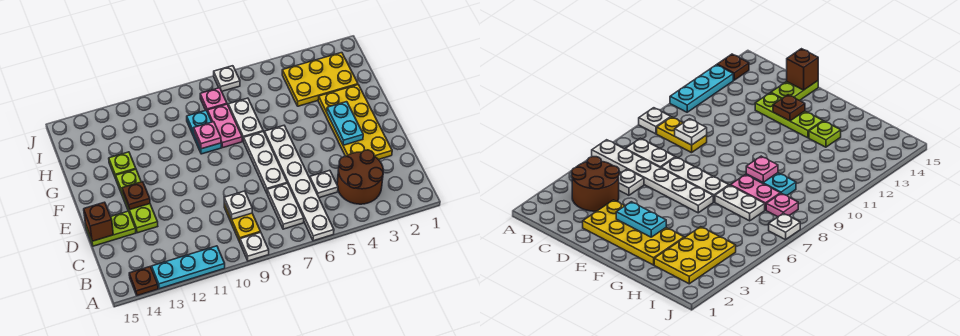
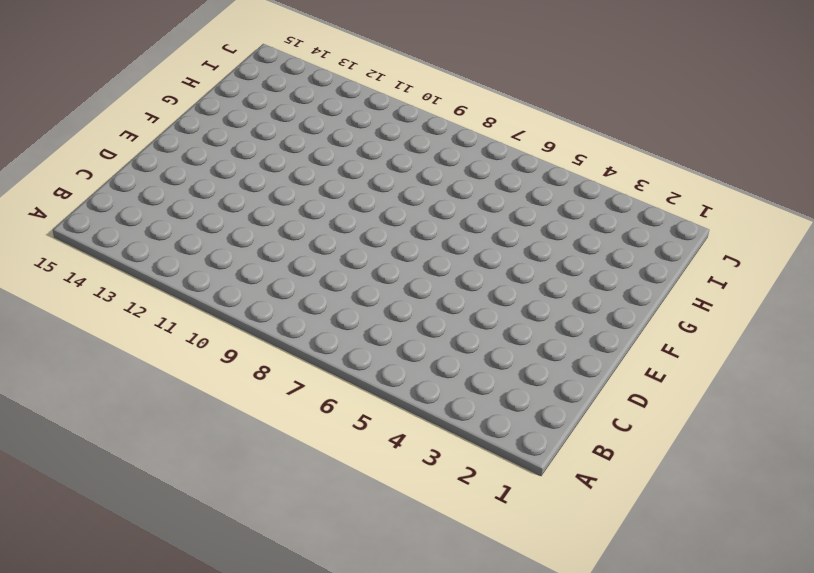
none -> white 1x6 plate [265,126,334,241]
none -> white 1x1 plate [240,232,269,261]
none -> cyan 1x3 plate [152,246,225,289]

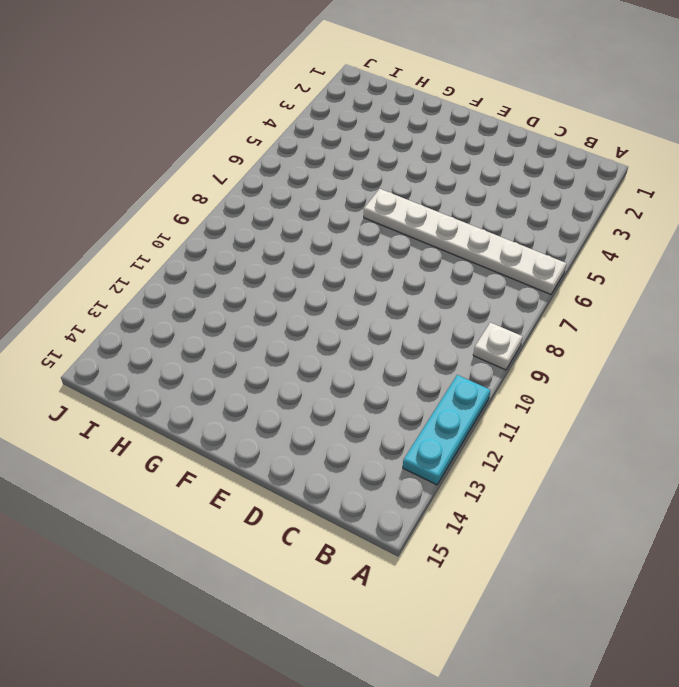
none -> brown 1x1 plate [129,267,158,296]
none -> brown 2x2 round brick [337,150,383,204]
none -> white 1x2 plate [267,183,304,229]

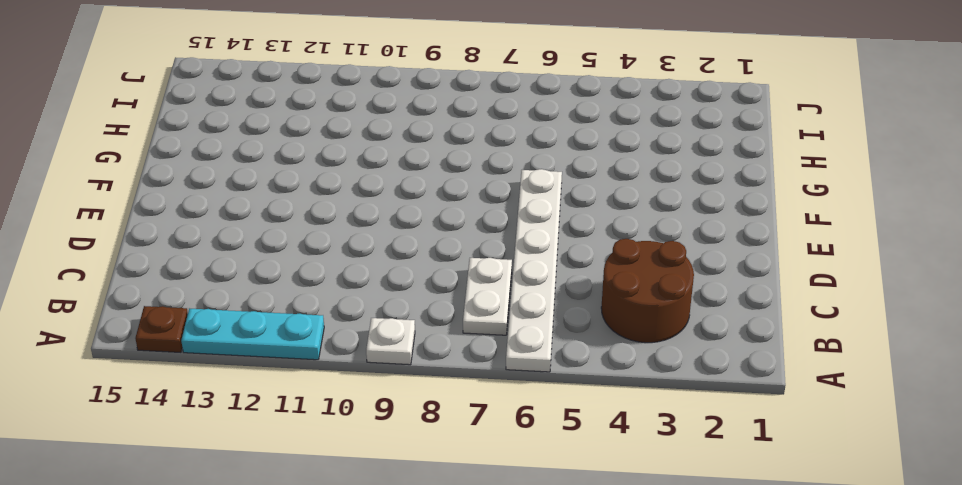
none -> yellow 1x2 plate [224,203,260,242]
none -> white 1x1 plate [310,170,338,198]
none -> yellow 2x4 plate [318,85,392,160]

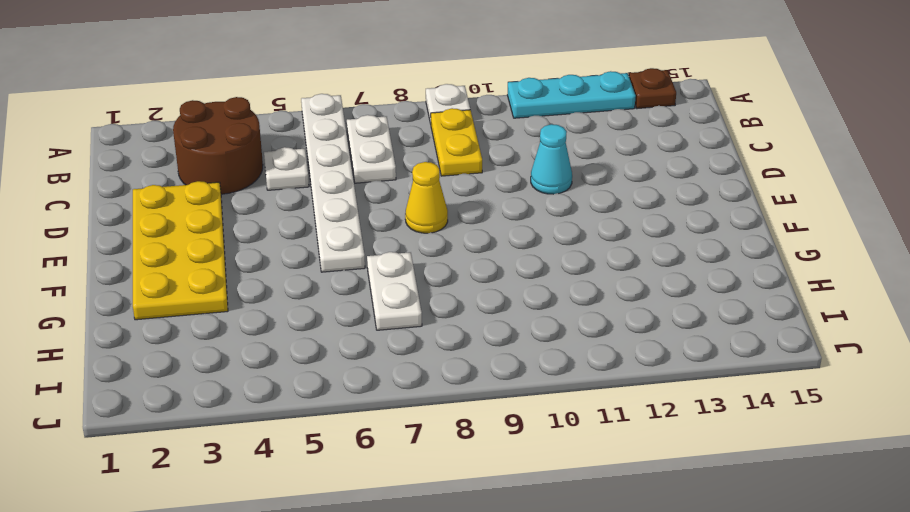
cyan 1x1 cone [531,124,572,194] -> none
yellow 1x1 cone [405,162,448,233] -> none
none -> white 1x3 plate [243,132,287,193]
none -> lime 1x3 plate [116,169,158,233]
none -> lime 1x2 plate [86,211,136,246]

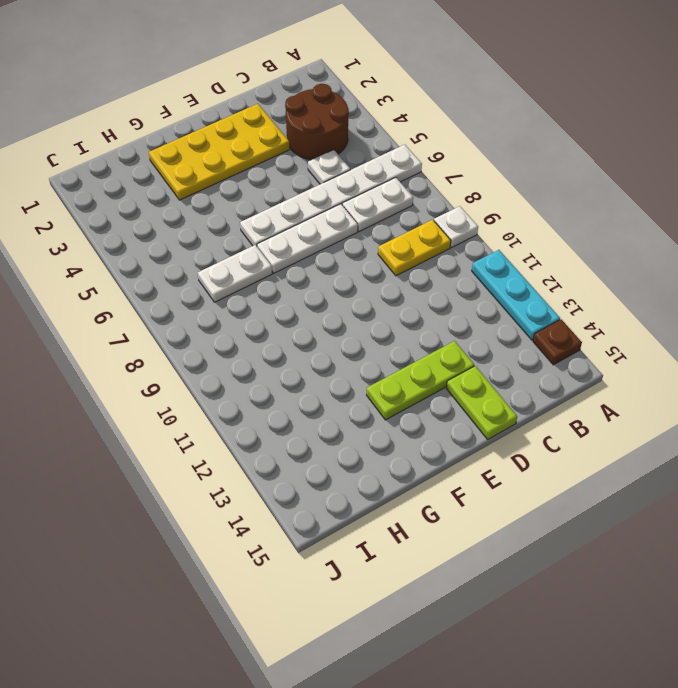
none -> pink 1x2 plate [208,104,242,148]
none -> cyan 1x2 plate [187,110,221,154]
none -> lime 1x1 plate [109,152,136,178]

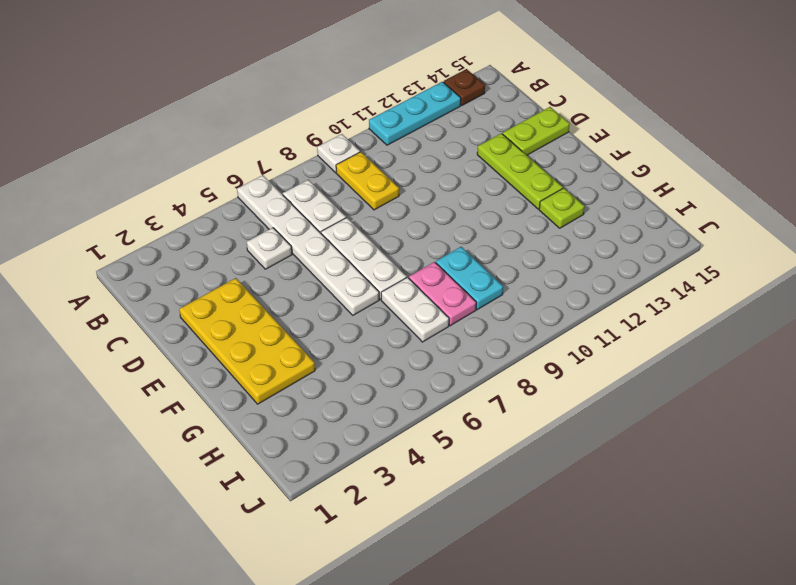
none -> brown 2x2 round brick [337,150,383,204]
none -> yellow 2x3 plate [282,53,358,106]
none -> pink 1x1 plate [200,88,227,112]

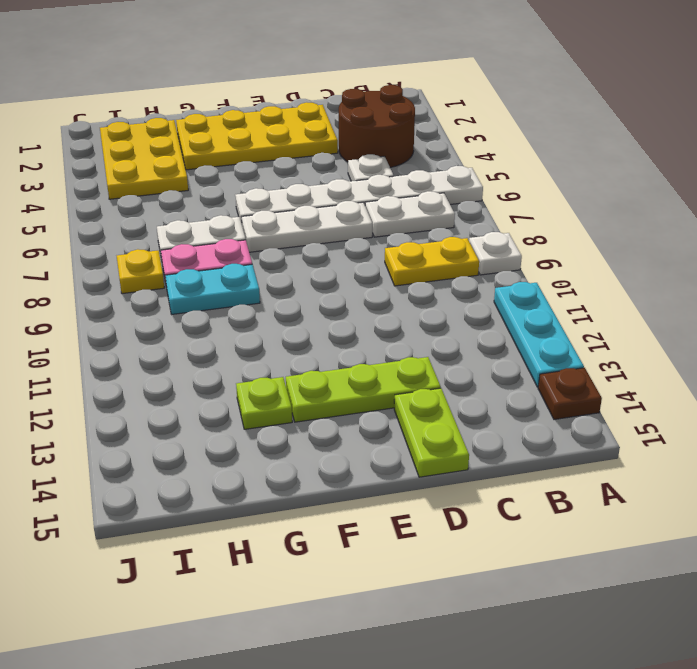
yellow 1x1 plate [117,249,164,294] -> pink 1x1 plate [200,88,227,112]
none -> white 1x1 plate [214,66,240,91]
none -> white 1x1 plate [224,191,252,219]
none -> brown 1x1 brick [84,202,113,241]

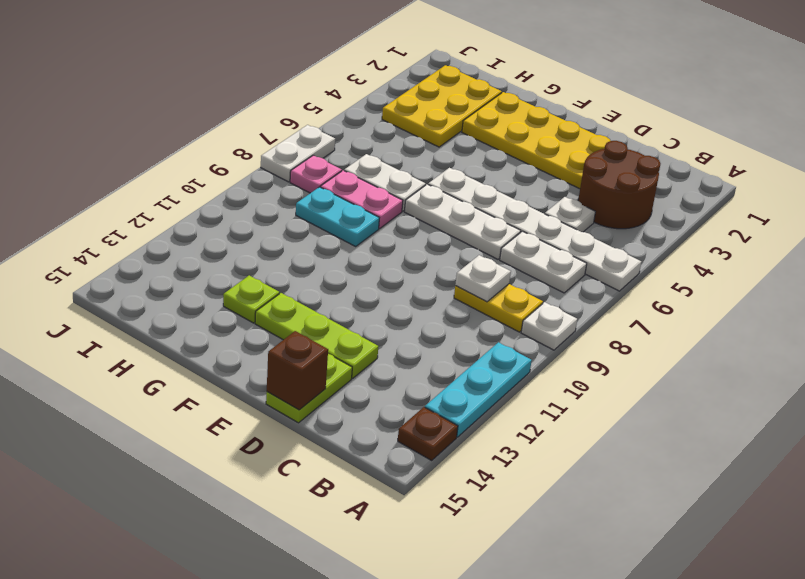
white 1x2 plate [261,125,335,182] -> white 1x1 plate [214,66,240,91]
none -> cyan 1x2 plate [327,102,363,145]
none -> brown 1x1 plate [122,182,150,210]
none -> pink 1x1 plate [194,122,221,149]

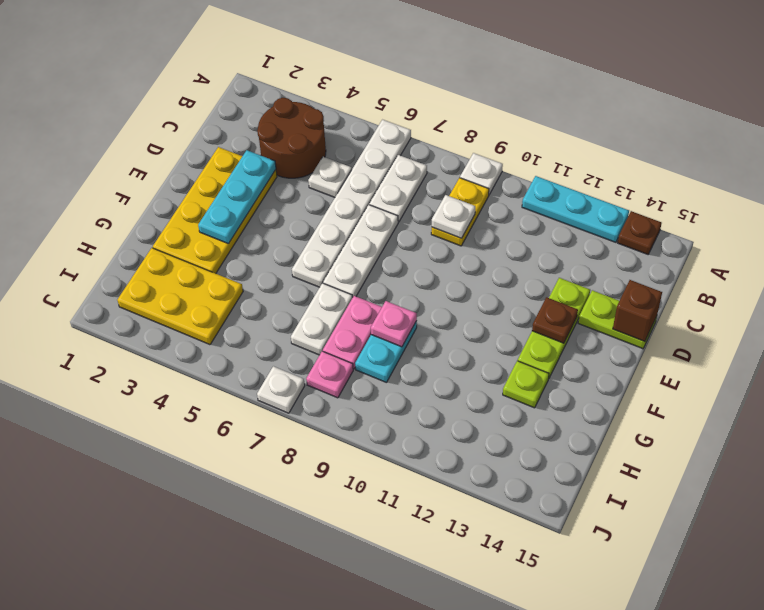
cyan 1x3 plate [198,150,276,244] -> cyan 1x2 plate [327,102,363,145]

